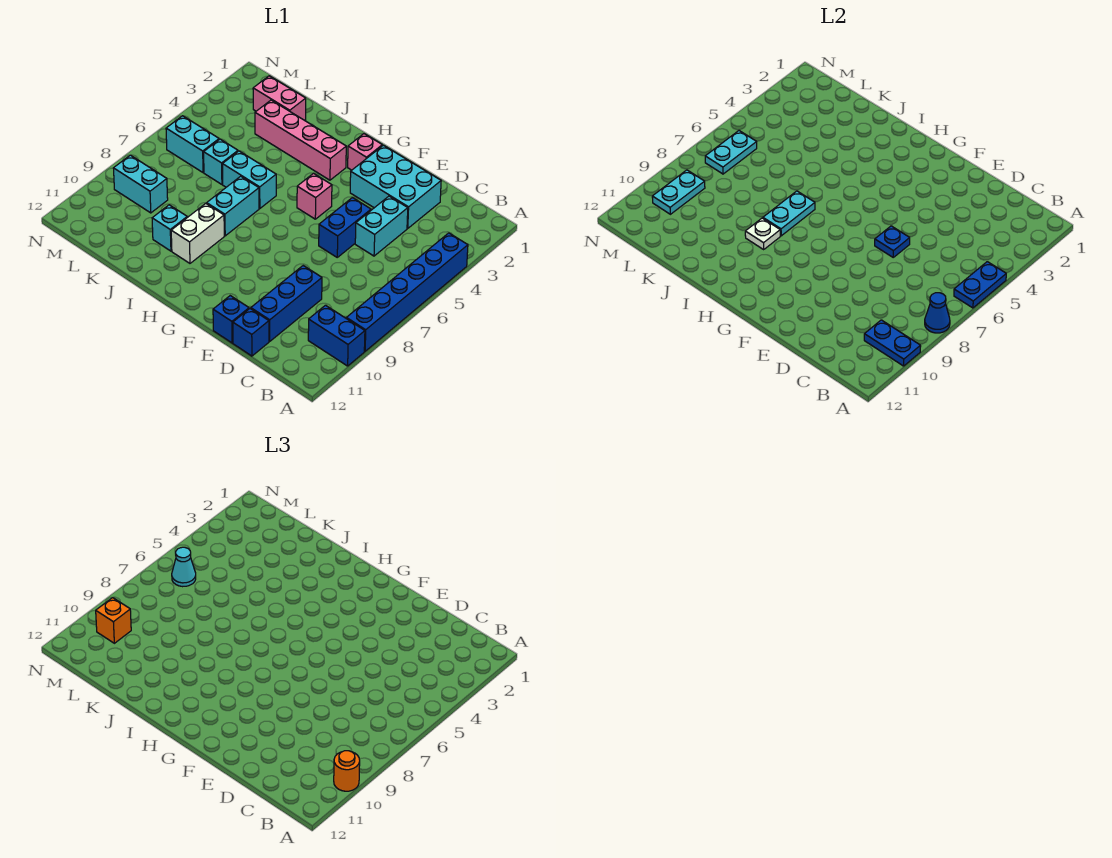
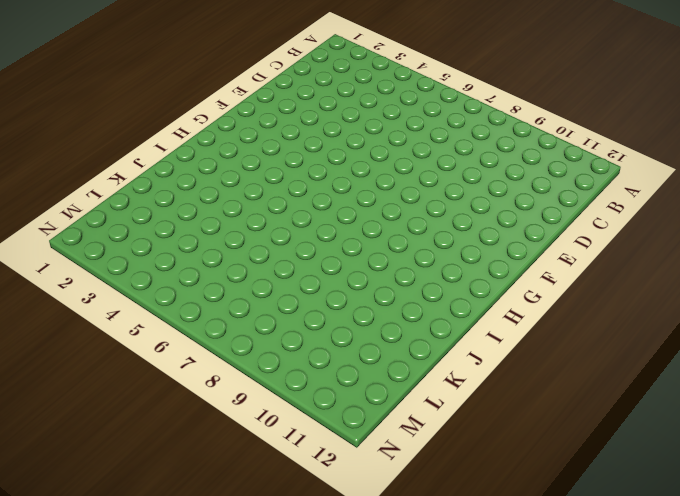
none -> blue 1x6 brick [346,233,468,351]
none -> blue 1x2 brick [308,305,365,366]
none -> cyan 2x3 brick [350,145,441,228]
none -> cyan 1x2 brick [355,196,408,256]

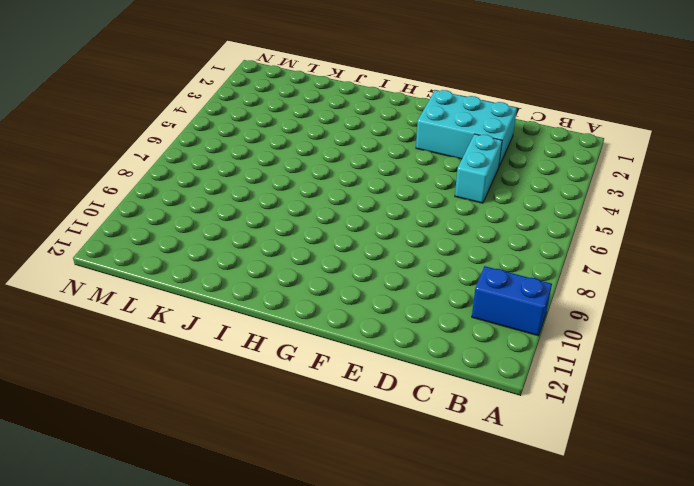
none -> blue 1x6 brick [346,233,468,351]
none -> blue 1x3 brick [251,266,322,341]
none -> blue 1x1 brick [233,309,269,356]
none -> blue 1x2 brick [319,198,371,257]

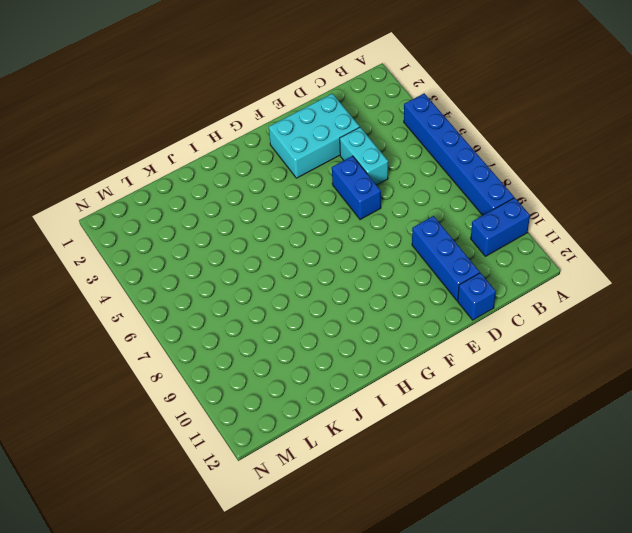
none -> blue 1x1 brick [213,296,249,343]
none -> pink 1x1 brick [348,134,382,170]
none -> pink 1x1 brick [297,174,332,219]
none -> pink 1x4 brick [255,100,346,180]

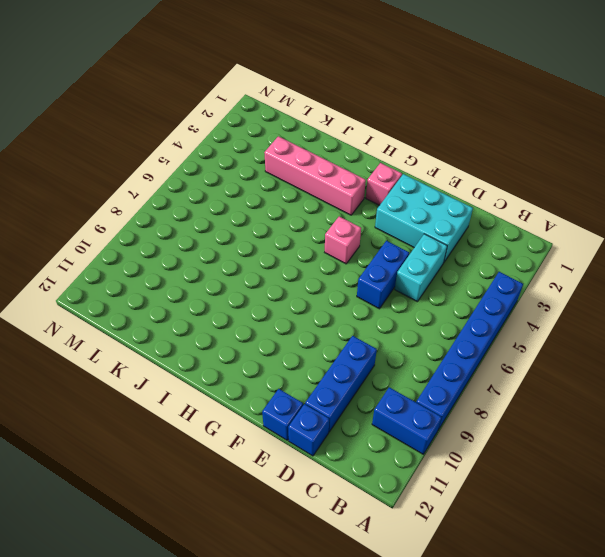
none -> cyan 1x2 brick [223,151,276,209]
none -> cyan 1x2 brick [207,176,259,236]
none -> white 1x2 brick [171,204,224,263]
none -> cyan 1x1 brick [152,205,187,251]

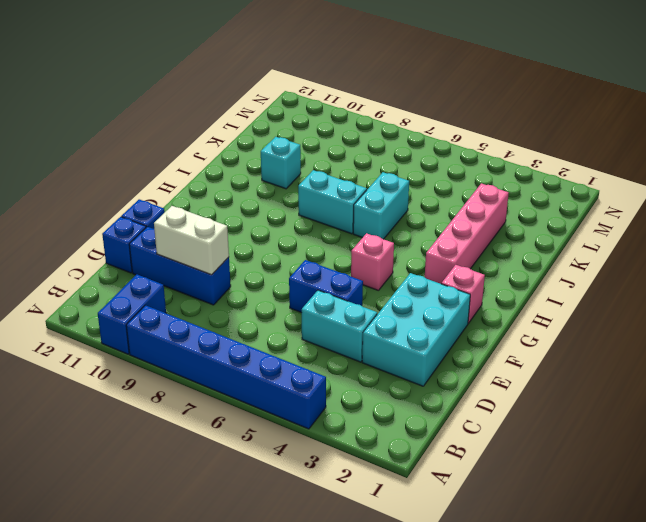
white 1x2 brick [154,206,229,275] -> white 1x2 brick moved to [171,204,224,263]
none -> pink 1x2 brick [253,76,306,120]
none -> cyan 1x1 brick [204,139,238,184]
none -> cyan 1x2 brick [166,116,219,173]
none -> cyan 1x2 brick [114,155,168,213]

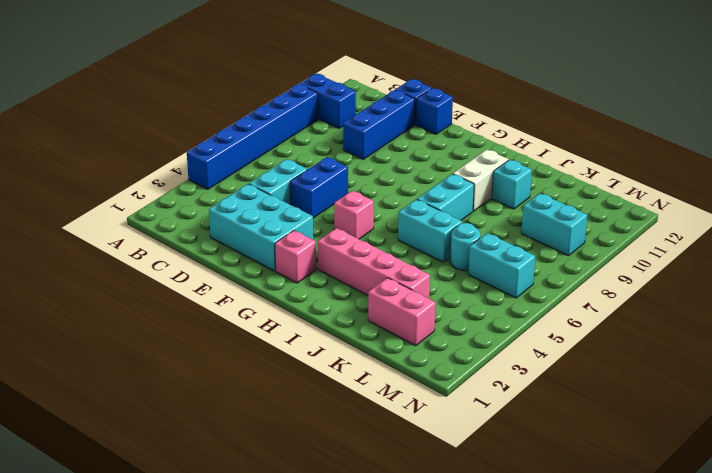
cyan 1x1 round brick [450,223,480,271] -> cyan 1x1 brick [204,139,238,184]
none -> blue 1x2 plate [954,262,1006,308]
none -> blue 1x1 cone [925,293,950,333]
none -> blue 1x2 plate [864,320,921,366]
none -> blue 1x1 plate [875,226,910,257]

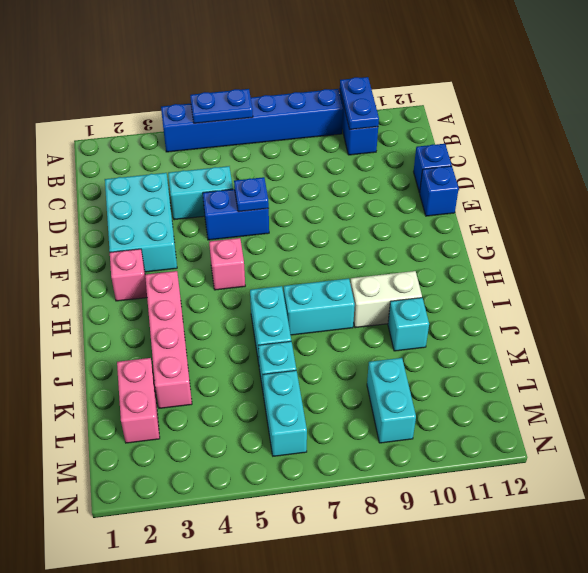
none -> blue 1x3 brick [251,266,322,341]
none -> blue 1x1 cone [925,293,950,333]
none -> cyan 1x2 plate [763,191,815,236]
none -> white 1x1 plate [745,218,780,249]

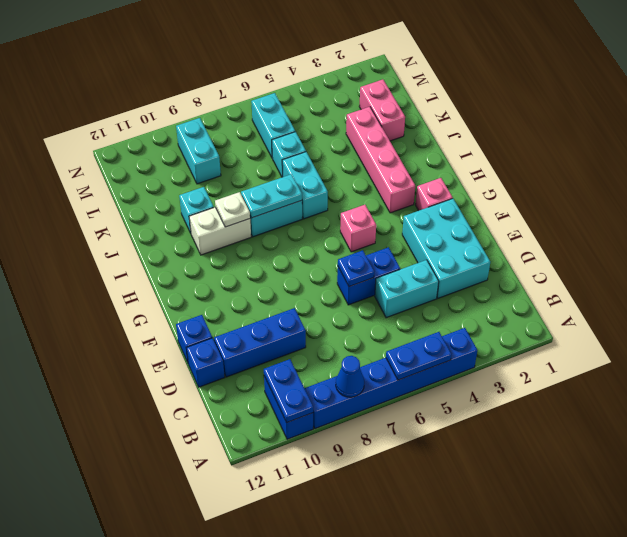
none -> cyan 1x2 plate [705,131,757,174]
none -> cyan 1x2 plate [652,170,705,214]
none -> orange 1x1 round brick [334,751,360,791]
none -> cyan 1x1 cone [172,547,196,587]

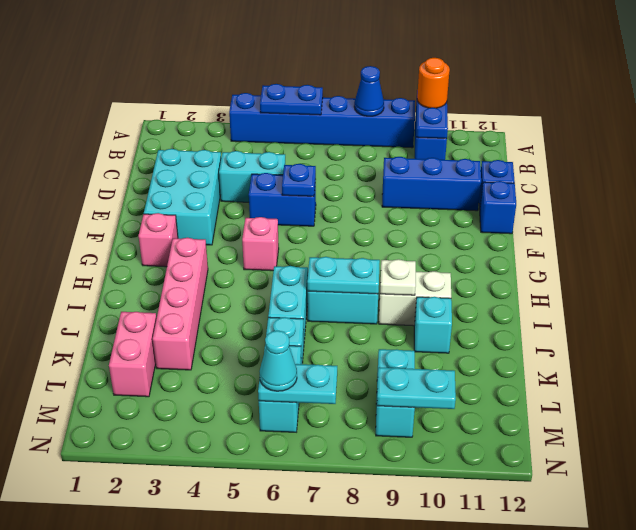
none -> orange 1x1 brick [96,598,131,643]

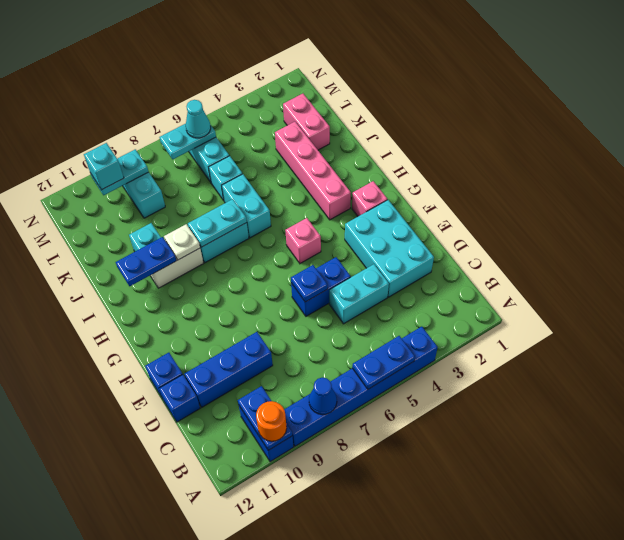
blue 1x2 plate [116,237,177,286] -> none
cyan 1x1 brick [84,143,124,190] -> orange 1x1 brick [96,598,131,643]

